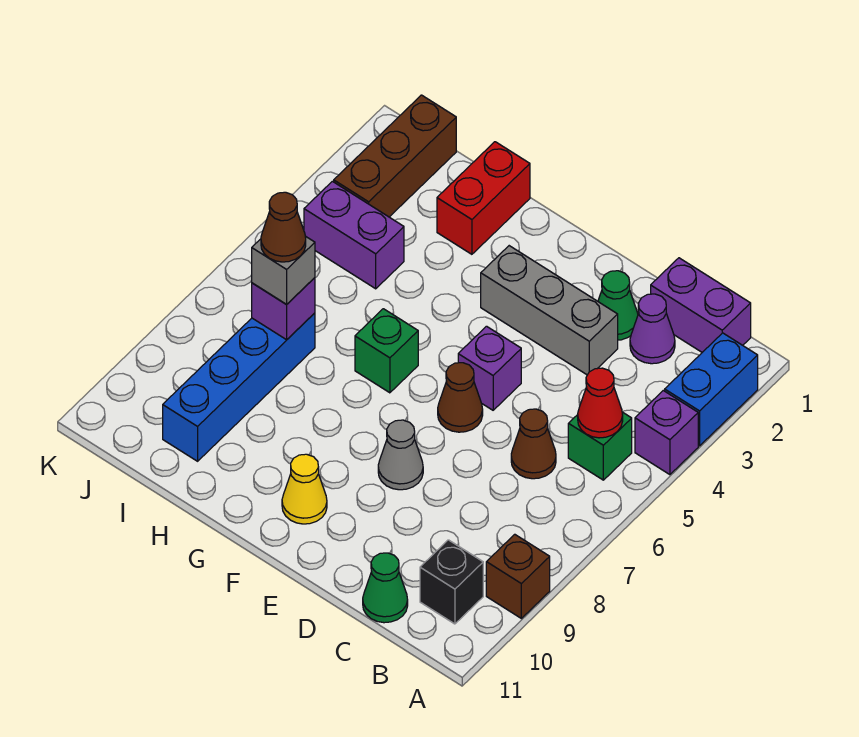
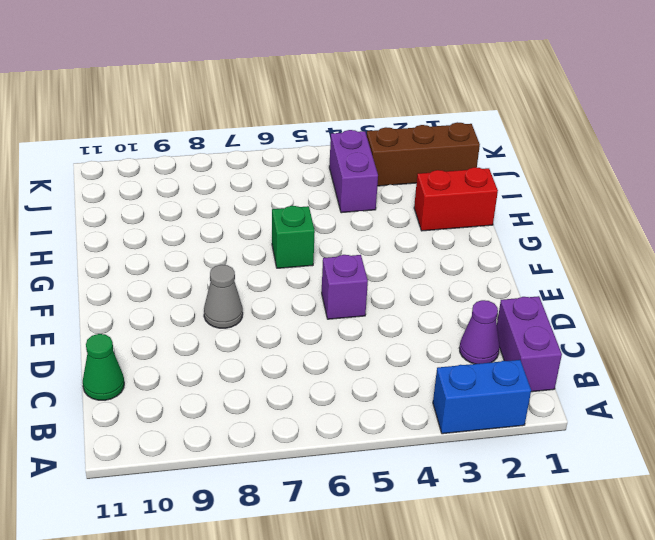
none -> purple 1x1 brick [635,391,698,475]
none -> brown 1x1 brick [486,534,550,618]
none -> green 1x1 brick [568,412,632,480]

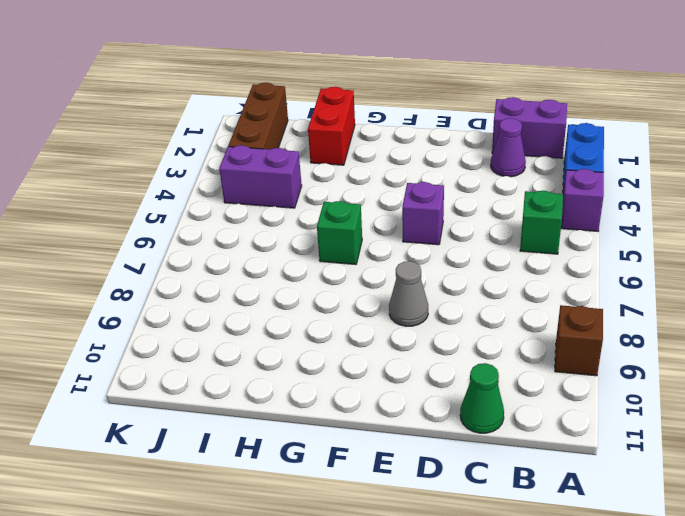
none -> black 1x1 brick [420,540,483,624]
none -> brown 1x1 cone [511,409,556,479]
none -> green 1x1 cone [598,271,638,340]

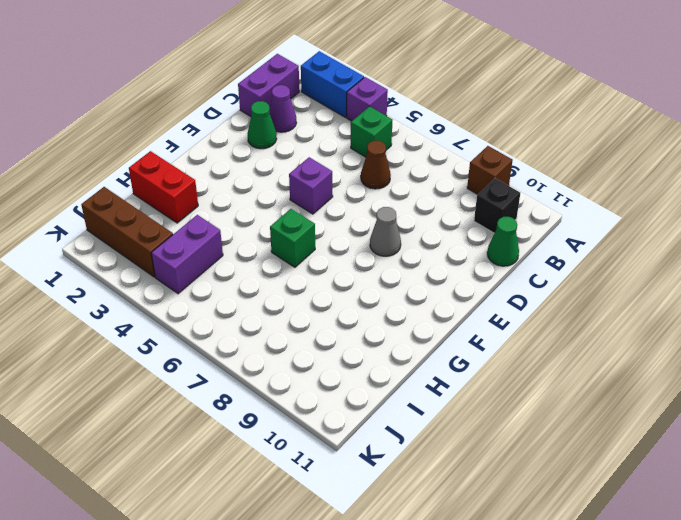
none -> grey 1x3 brick [481,246,618,375]
none -> brown 1x1 cone [438,363,483,432]
none -> yellow 1x1 cone [282,454,327,524]

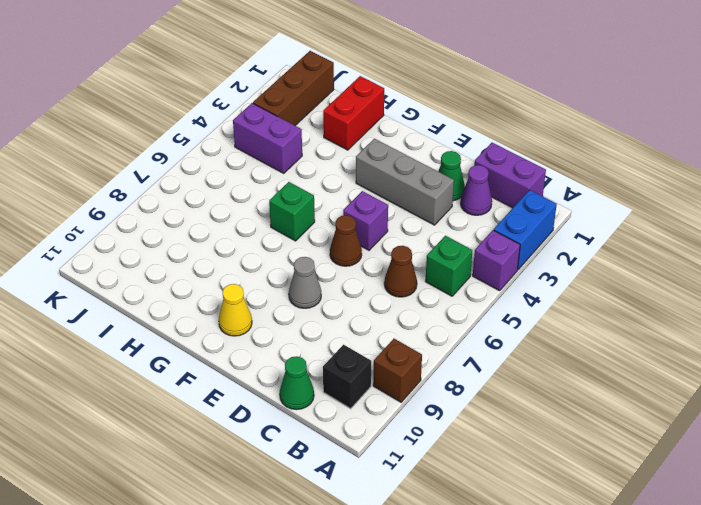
none -> blue 1x4 brick [163,313,315,461]
none -> red 1x1 cone [578,368,623,438]
none -> purple 1x1 brick [252,278,315,340]

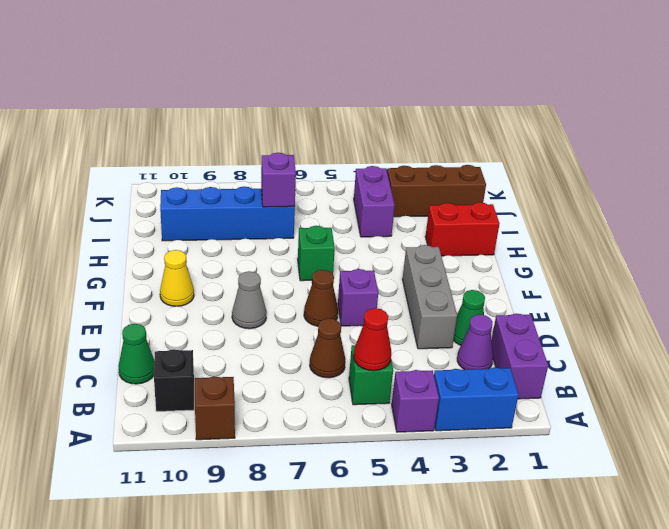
none -> grey 1x1 brick [252,236,315,304]
none -> brown 1x1 cone [261,192,306,262]

